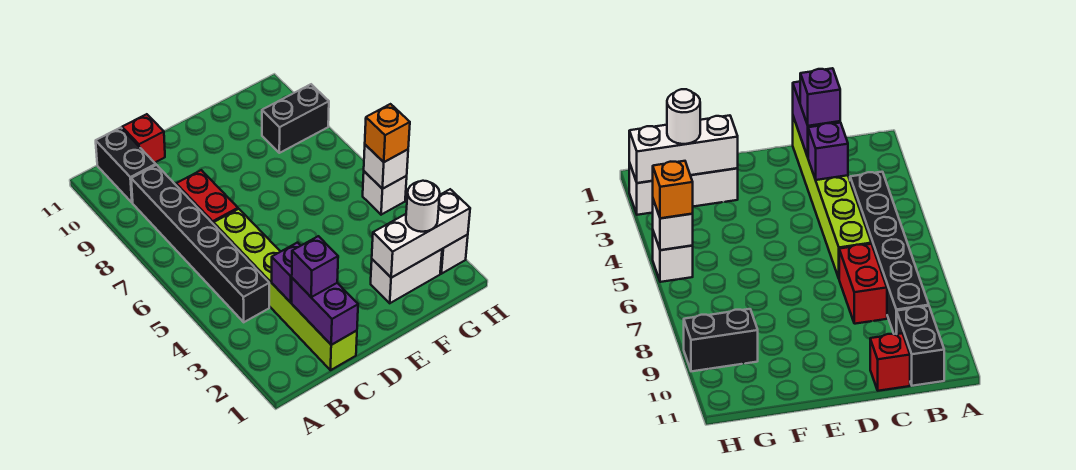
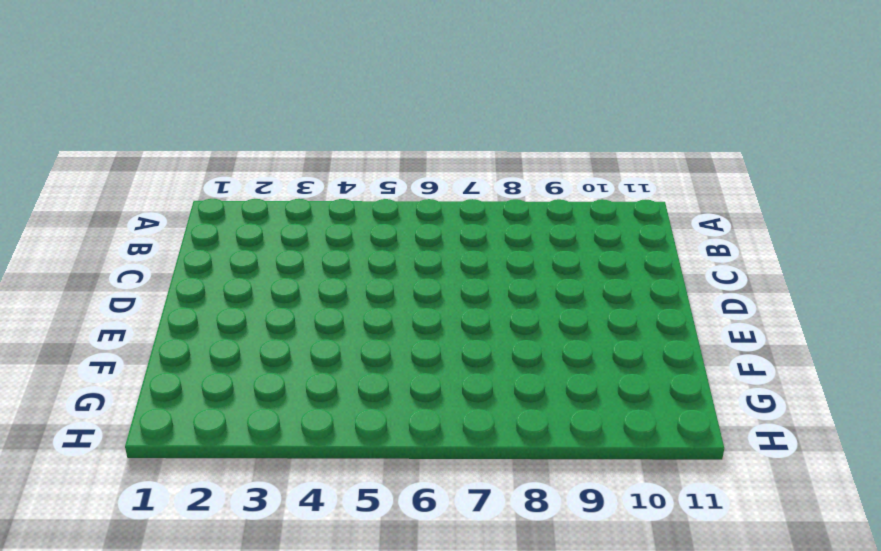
none -> black 1x6 brick [131,165,269,322]
none -> black 1x2 brick [96,127,156,203]
none -> lime 1x6 brick [214,209,357,370]

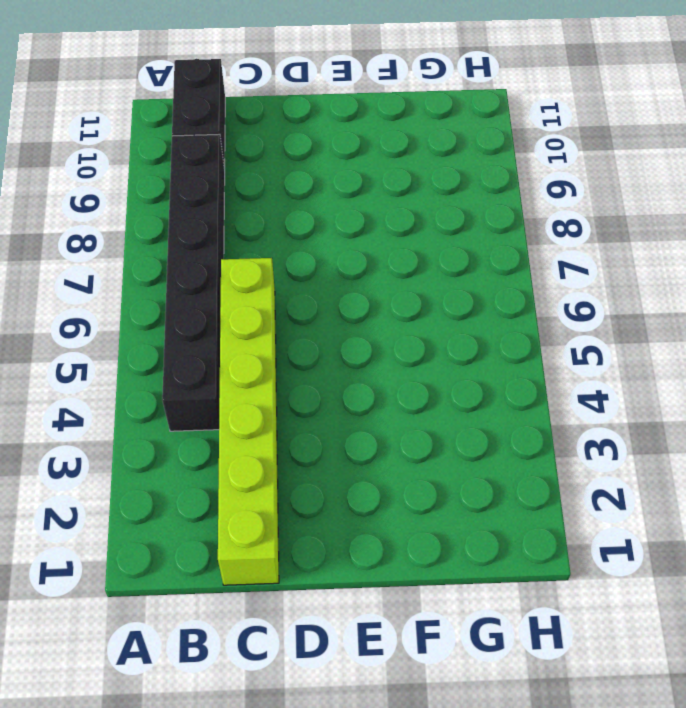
none -> red 1x2 brick [176,170,238,224]
none -> red 1x1 brick [122,114,165,163]
none -> white 1x2 brick [371,249,442,303]

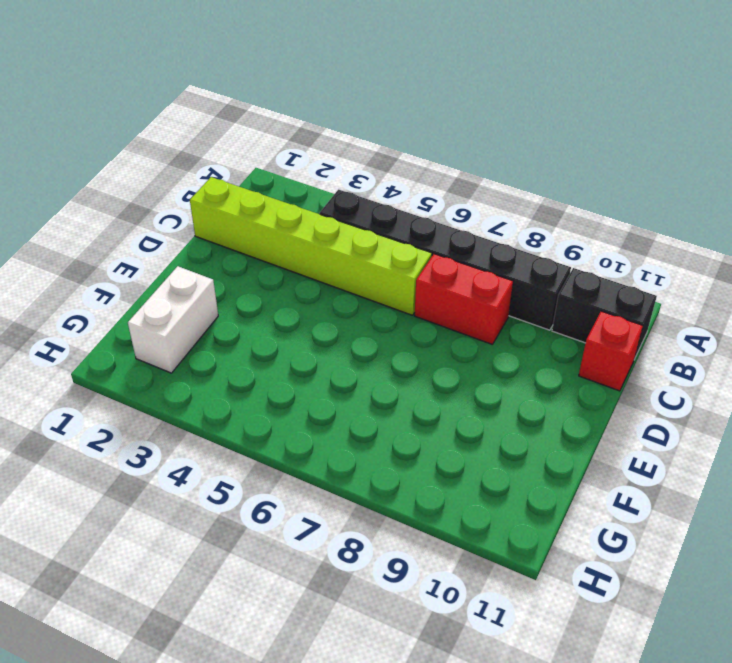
none -> black 1x2 brick [262,84,329,153]
none -> white 1x1 brick [440,235,468,274]
none -> white 1x1 brick [363,171,407,215]

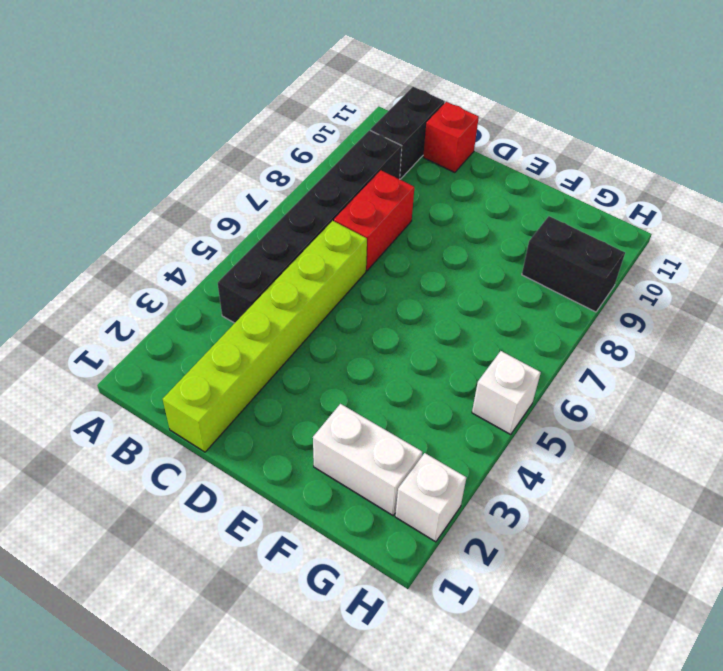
none -> purple 1x2 brick [292,278,358,345]
none -> purple 1x1 brick [272,242,301,302]
none -> white 1x3 brick [372,189,470,278]

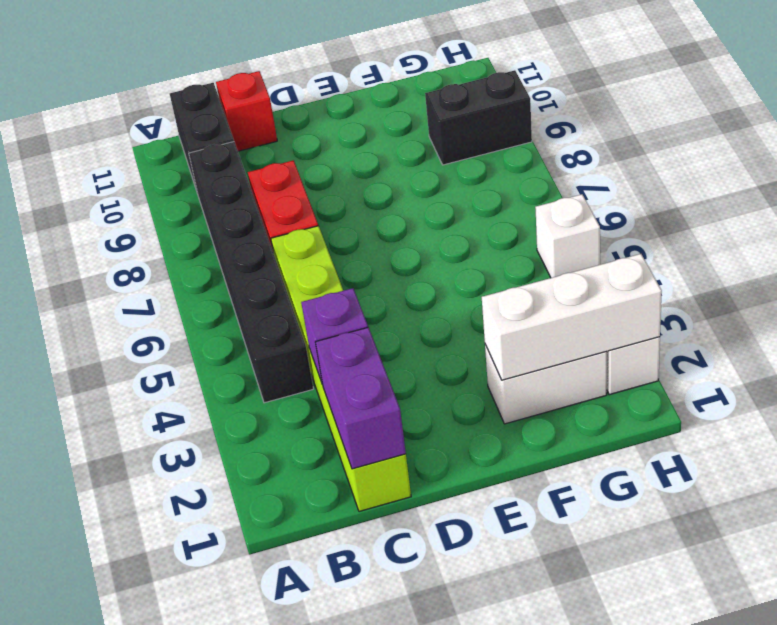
none -> white 1x1 brick [364,145,408,189]
none -> purple 1x1 brick [292,236,338,297]
none -> white 1x1 round brick [406,181,440,232]

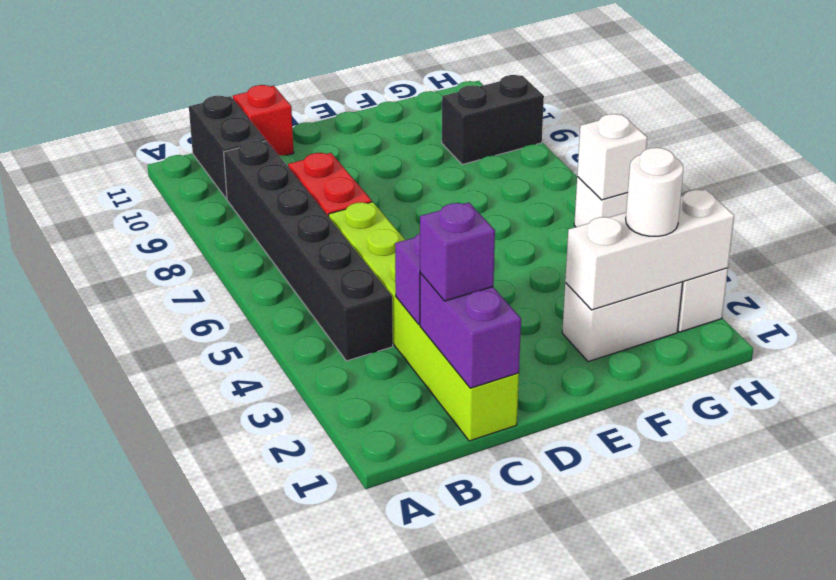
none -> orange 1x1 brick [365,104,410,162]

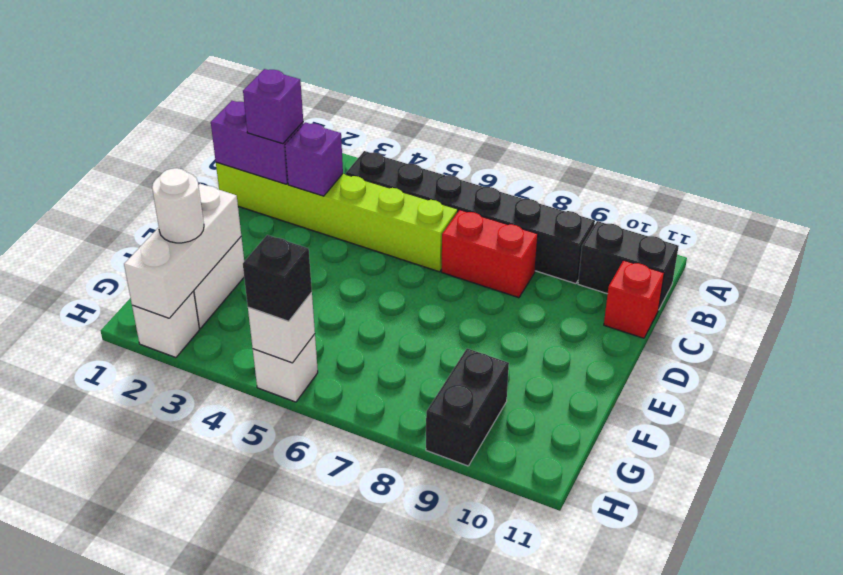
black 1x1 brick [243,235,312,321] -> orange 1x1 brick [365,104,410,162]

